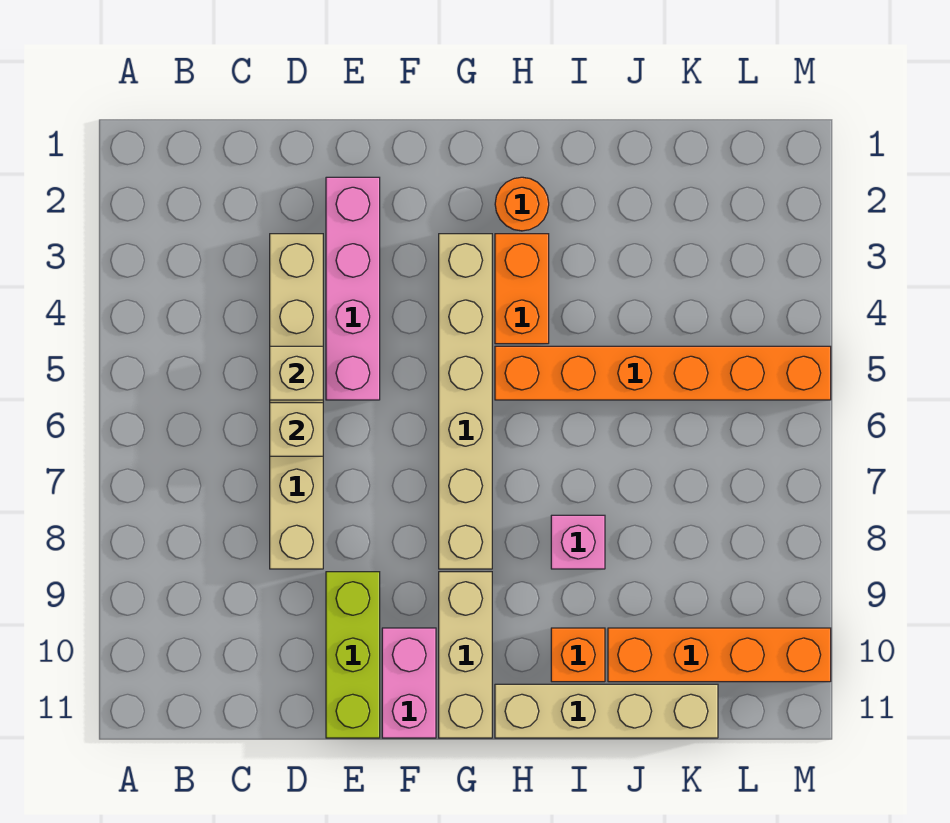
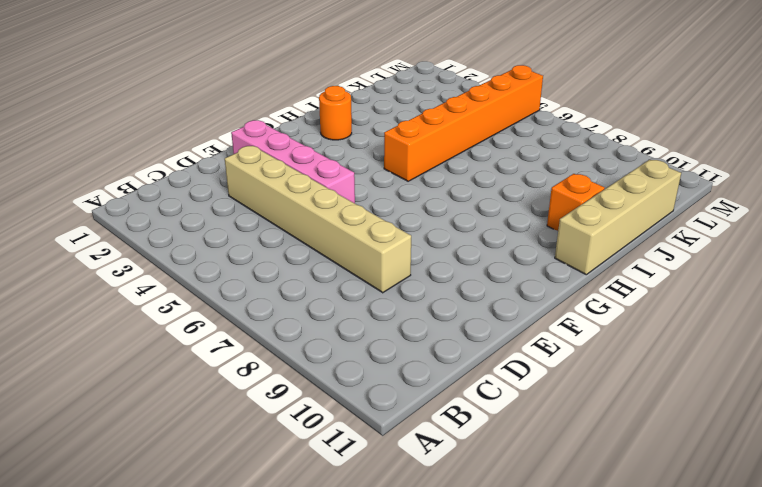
none -> lime 1x3 brick [326,572,380,738]
none -> pink 1x2 brick [382,628,436,738]
none -> tan 1x6 brick [439,234,492,569]

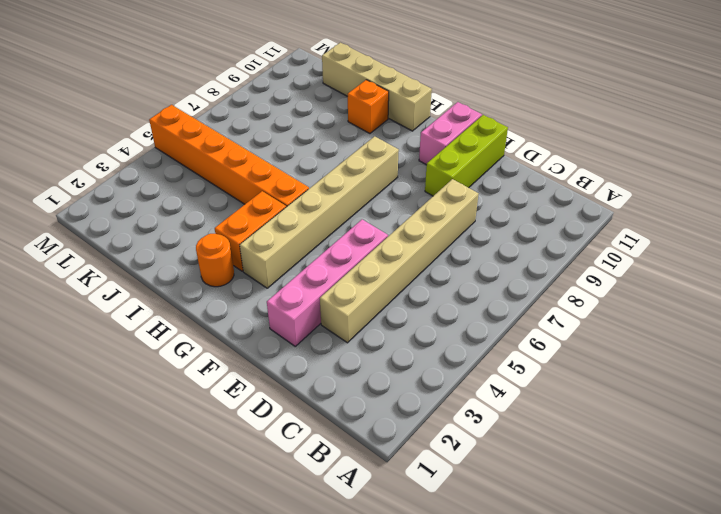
none -> tan 1x3 brick [439,572,492,738]
none -> pink 1x1 brick [551,515,605,569]
none -> orange 1x4 brick [608,628,831,682]

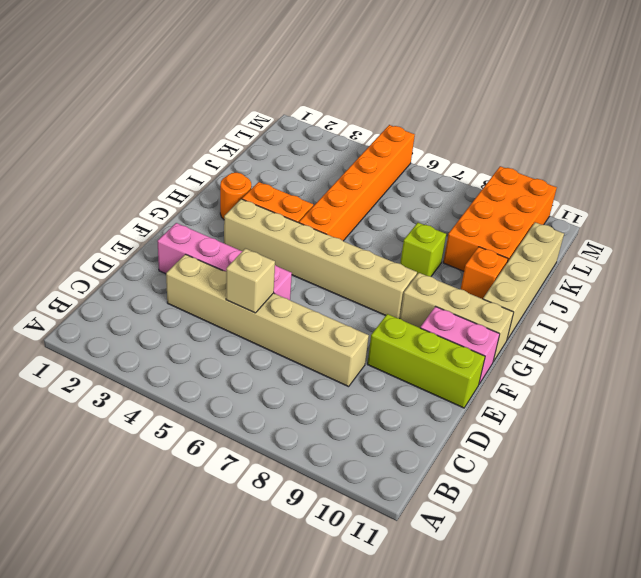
lime 1x1 brick [400,223,446,277] -> pink 1x1 brick [551,515,605,569]
orange 2x4 brick [443,166,557,271] -> orange 1x4 brick [608,628,831,682]
none -> tan 1x1 brick [270,403,323,456]

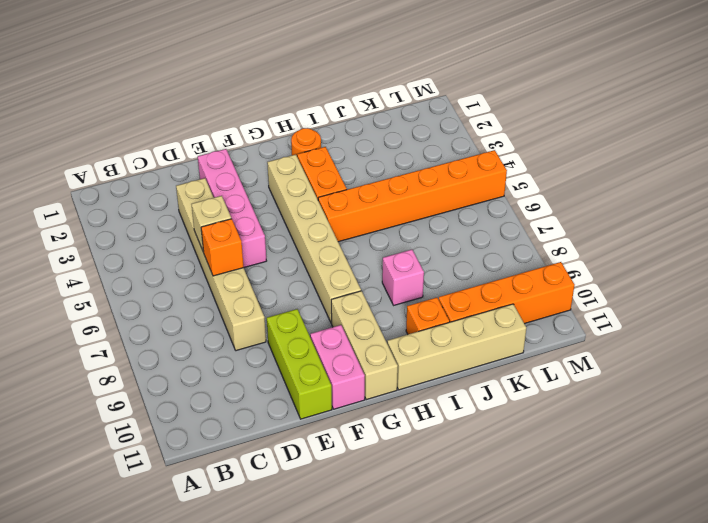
orange 1x1 brick [201,219,244,276] -> tan 1x1 brick [270,403,323,456]

